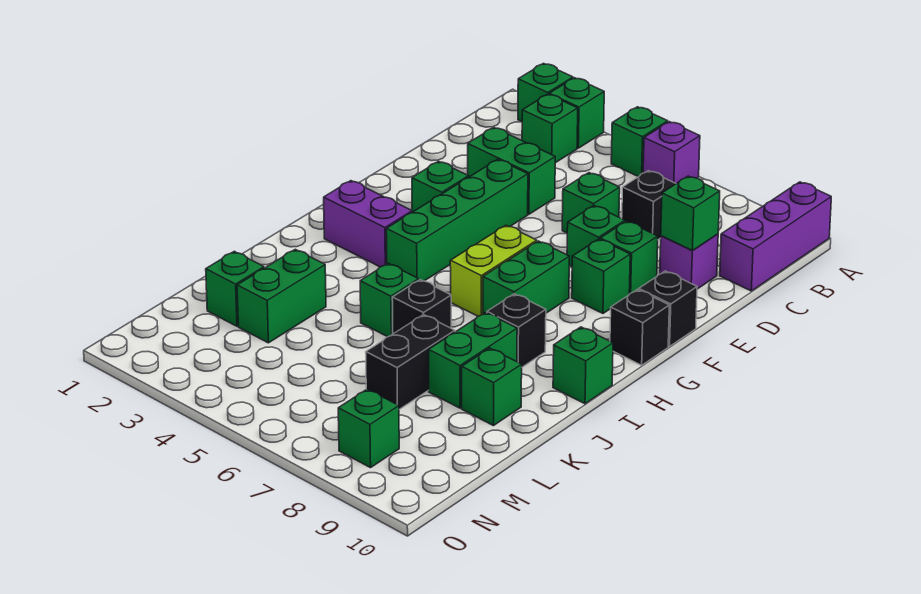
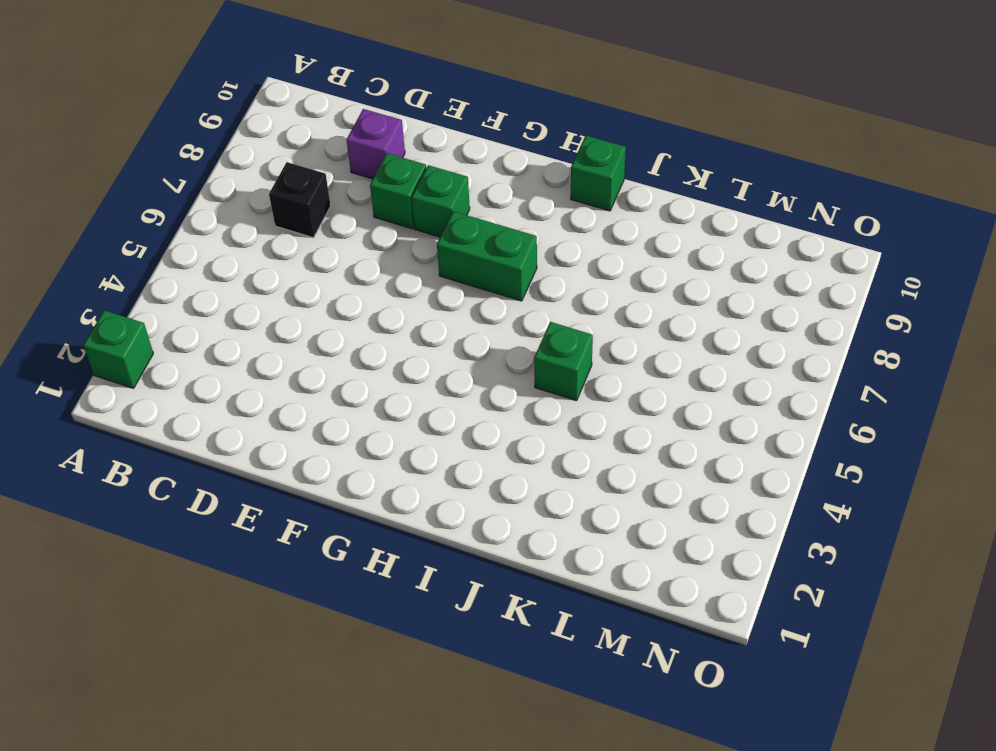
none -> green 1x1 brick [549,78,604,148]
none -> green 1x1 brick [611,107,668,177]
none -> purple 1x1 brick [643,122,700,184]
none -> purple 1x3 brick [720,182,831,291]

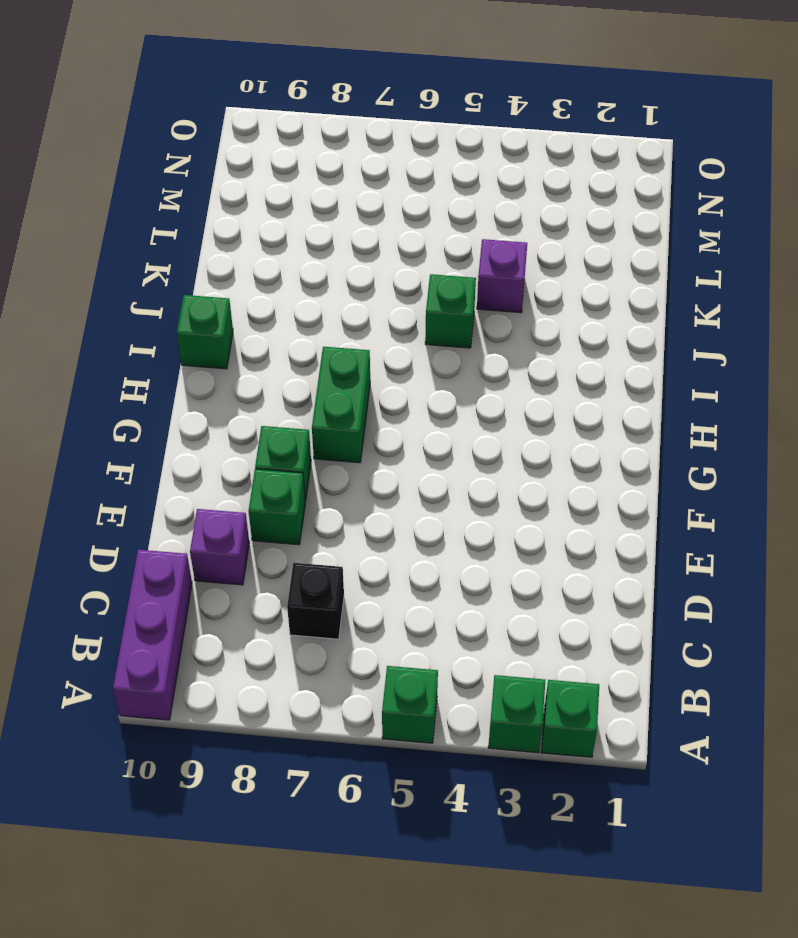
purple 1x1 brick [477,239,527,313] -> purple 1x1 brick moved to [643,122,700,184]
none -> green 1x1 brick [522,94,578,163]
none -> green 1x2 brick [468,128,555,214]
none -> green 1x1 brick [562,173,620,233]
none -> green 1x4 brick [386,159,528,281]

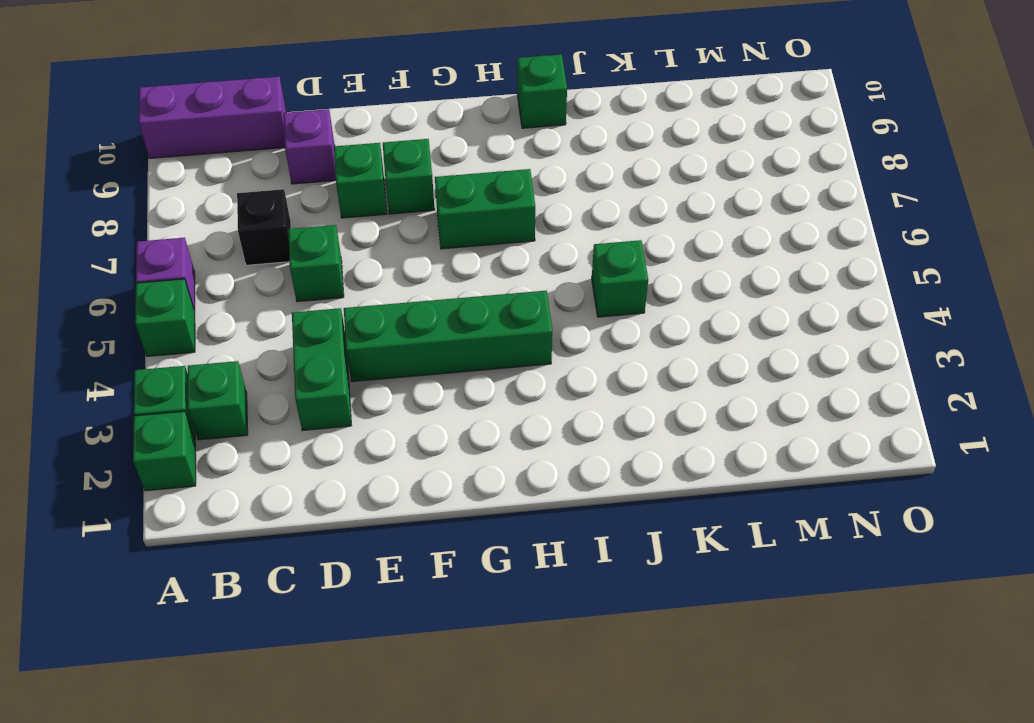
none -> green 1x1 brick [567,206,625,266]
none -> green 1x1 brick [412,161,469,212]
none -> black 1x1 brick [639,271,697,346]
none -> lime 1x2 brick [450,225,537,316]

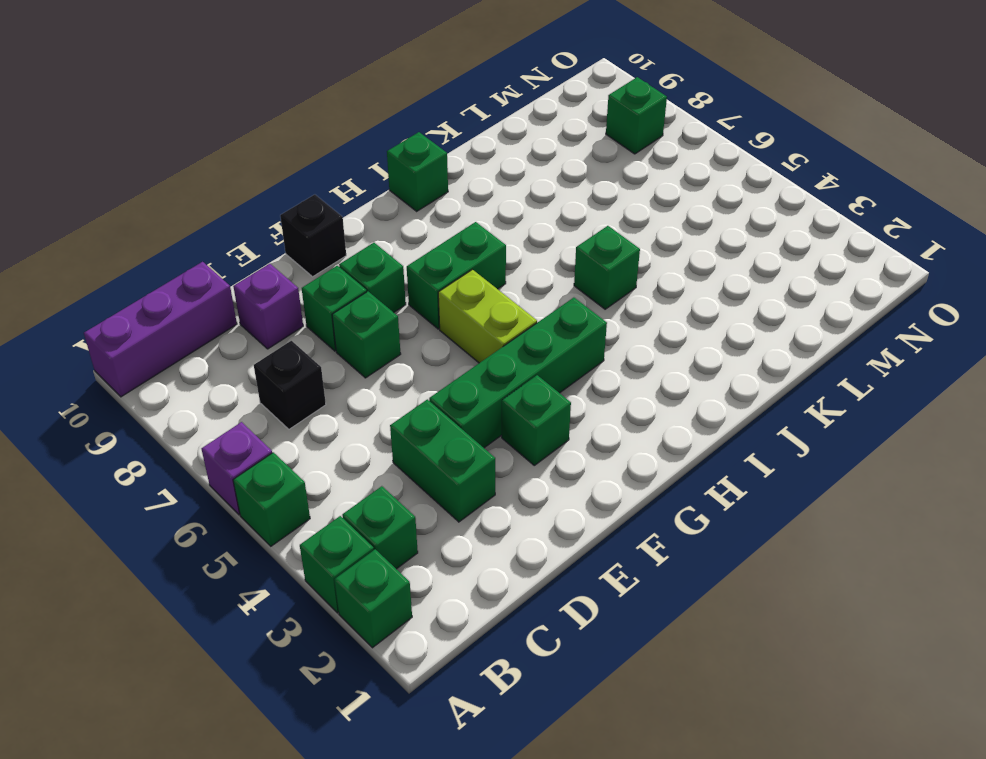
lime 1x2 brick [438,270,537,363] -> lime 1x2 brick turned to [450,225,537,316]
none -> green 1x1 brick [562,173,620,233]
none -> black 1x1 brick [610,290,669,365]
none -> purple 1x2 brick [324,181,412,267]
none -> black 1x1 brick [487,294,546,367]

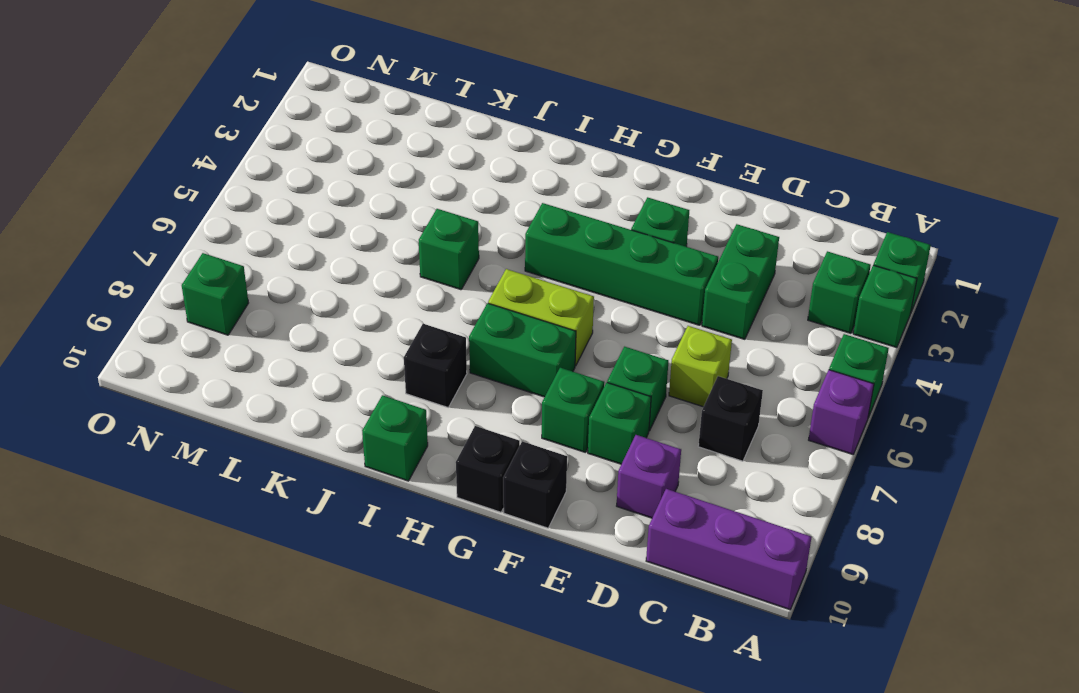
lime 1x1 brick [669,326,732,407] -> green 1x1 brick [562,173,620,233]
none -> purple 1x2 brick [324,181,412,267]
none -> black 1x1 brick [392,280,451,334]
none -> green 1x2 brick [429,312,517,408]
none -> green 1x2 brick [237,249,326,343]

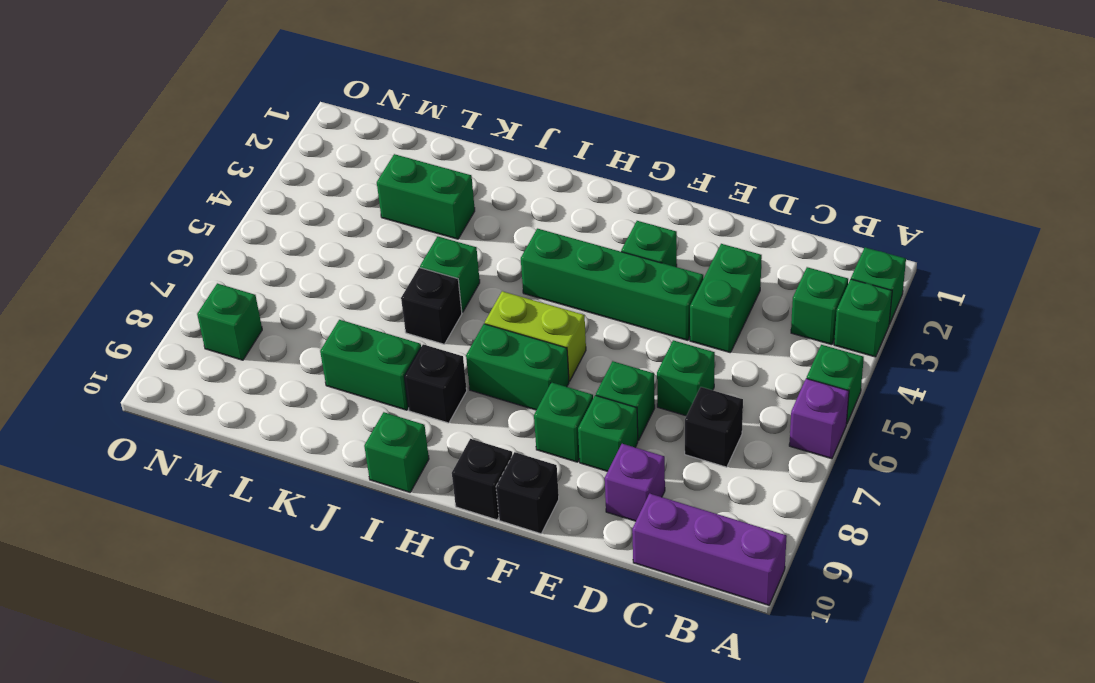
none -> purple 1x2 brick [324,181,412,267]
none -> black 1x2 brick [366,315,455,409]
none -> green 1x1 brick [462,348,522,426]
none -> green 1x1 brick [206,251,264,326]

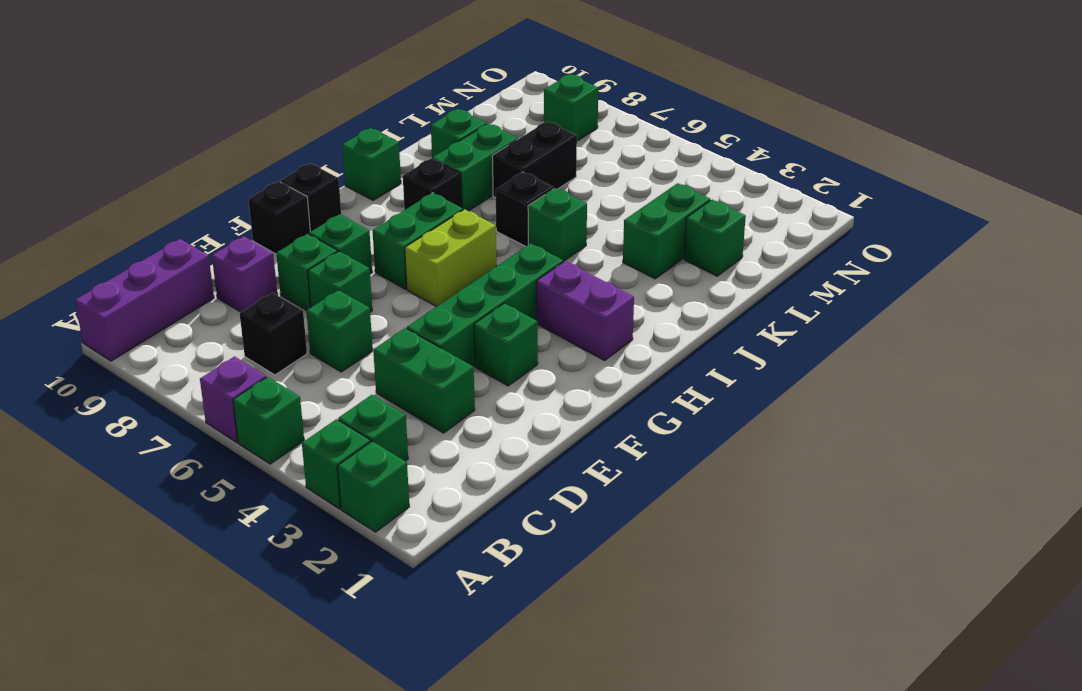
none -> green 1x1 brick [661,176,720,251]

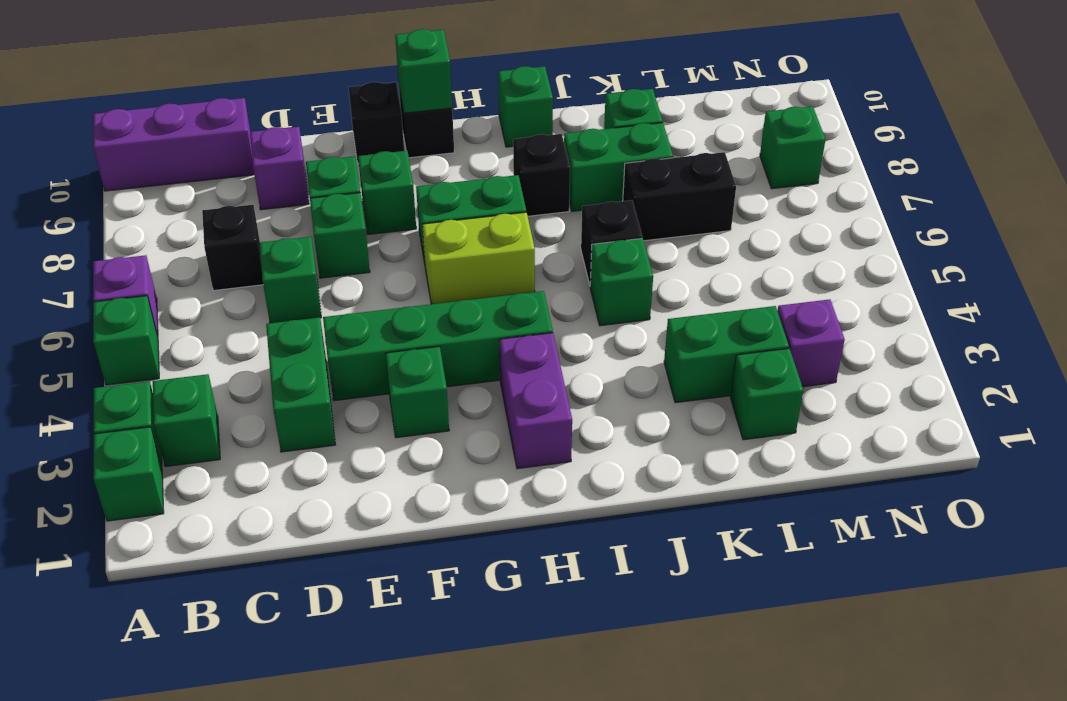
green 1x1 brick [395,29,452,113] -> green 1x1 brick moved to [661,176,720,251]
purple 1x1 brick [777,299,845,387] -> none

